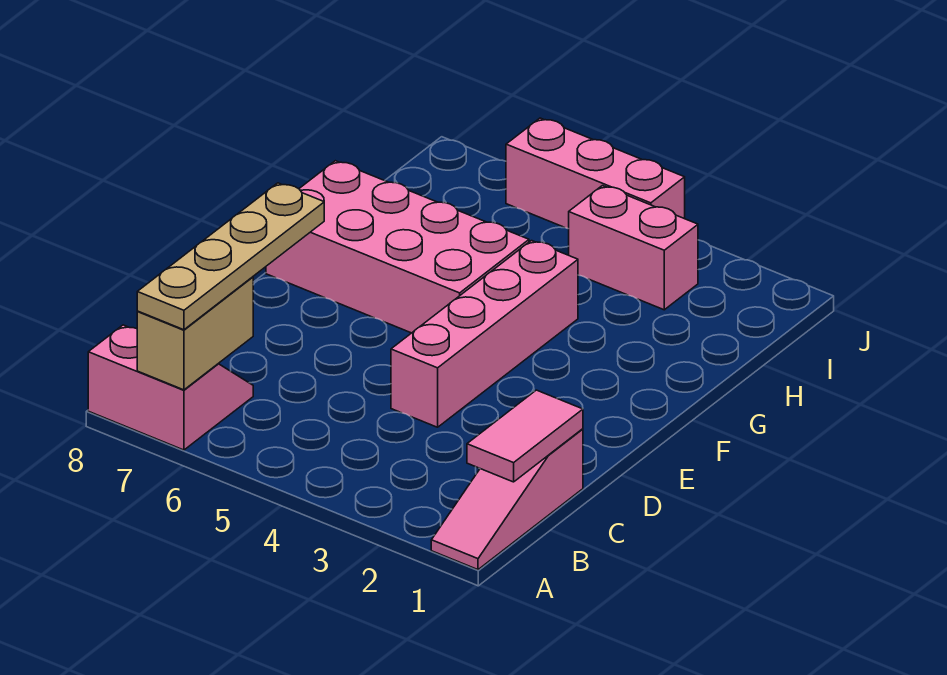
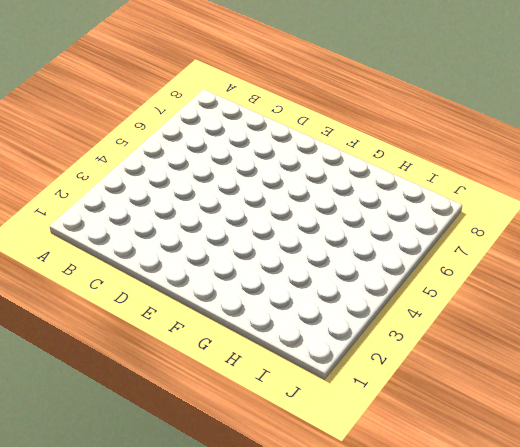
none -> pink 1x3 slope [431,429,583,570]
none -> pink 2x2 slope [88,325,253,450]

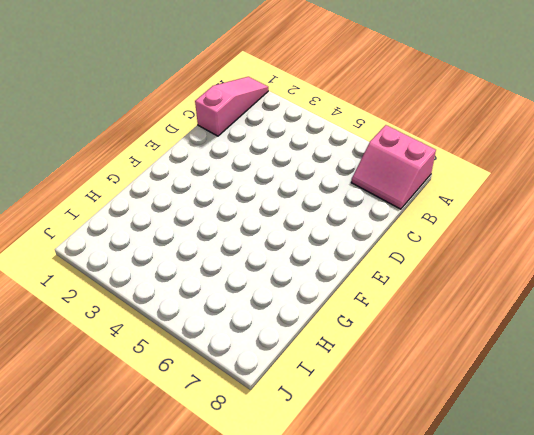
none -> pink 1x4 brick [391,241,578,427]
none -> pink 2x4 brick [266,161,529,333]

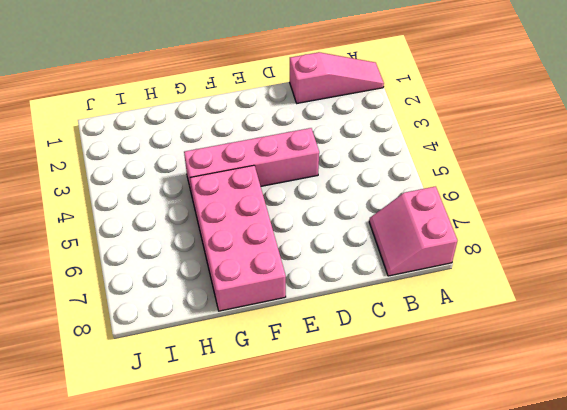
none -> pink 1x2 brick [569,186,698,310]
none -> pink 1x3 brick [506,118,685,229]

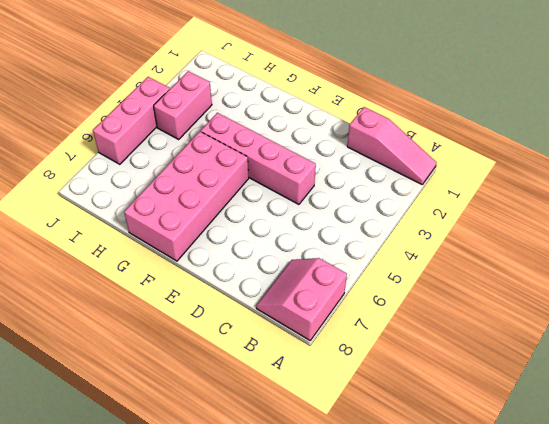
none -> tan 1x2 brick [137,277,253,390]
none -> pink 1x2 tile [467,390,583,482]

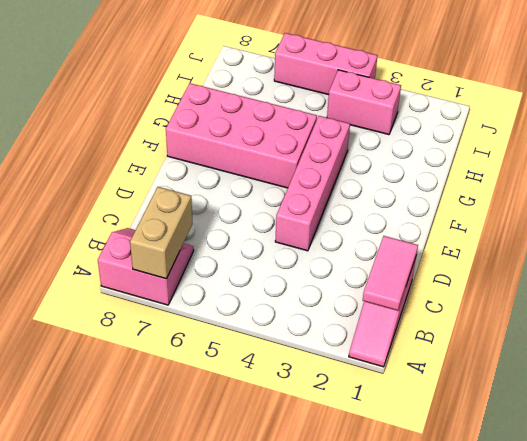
none -> tan 1x4 plate [137,183,324,330]

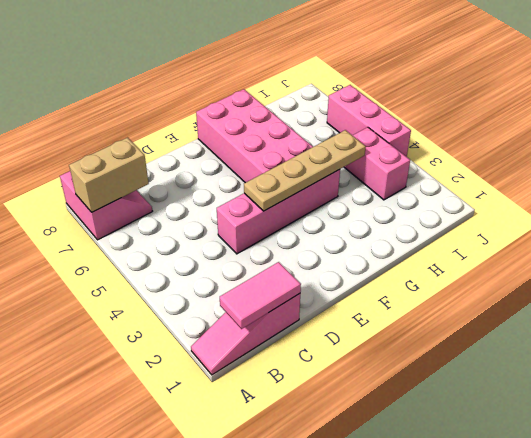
tan 1x4 plate [244,130,366,211] -> tan 1x4 plate moved to [137,183,324,330]

